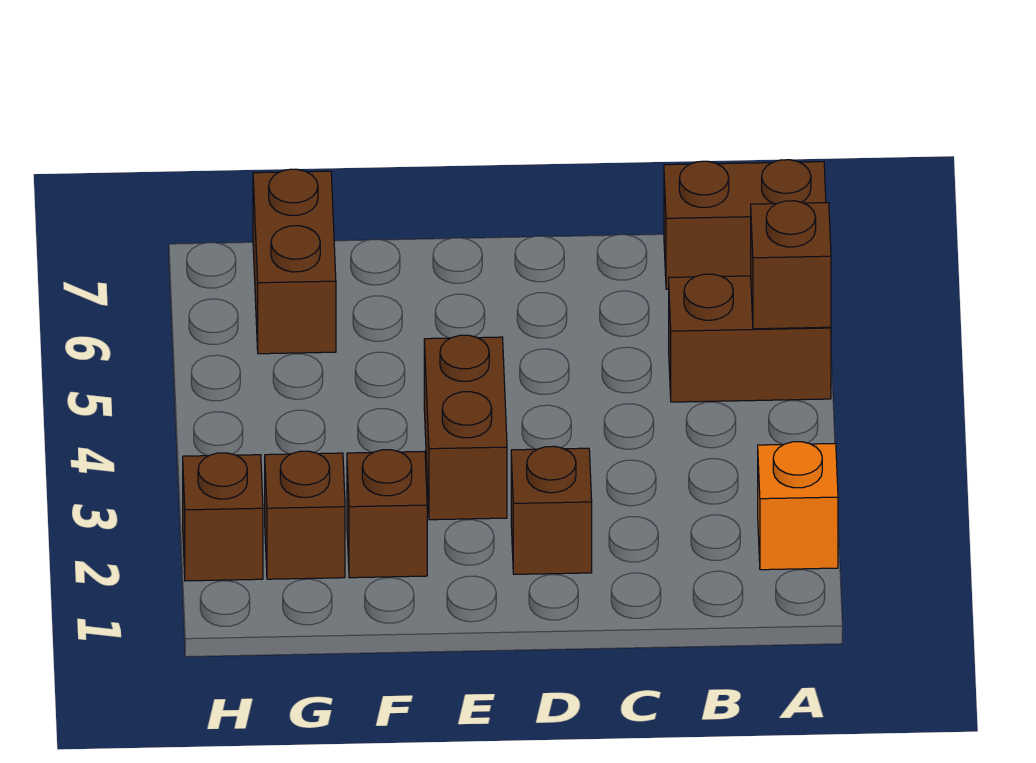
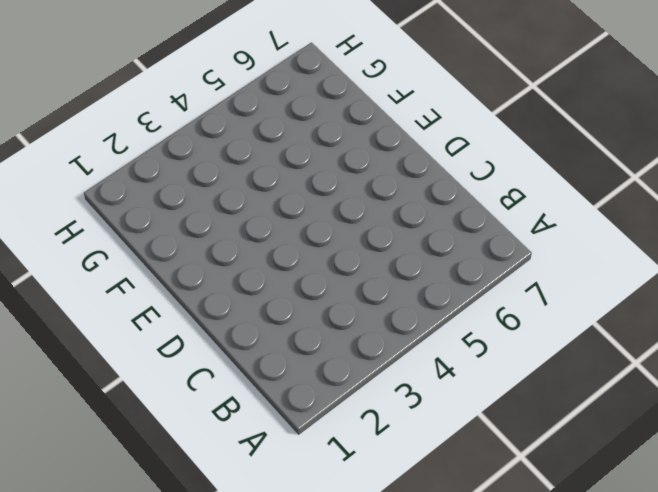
none -> orange 1x1 brick [758,442,838,570]
none -> brown 1x2 brick [669,274,831,402]

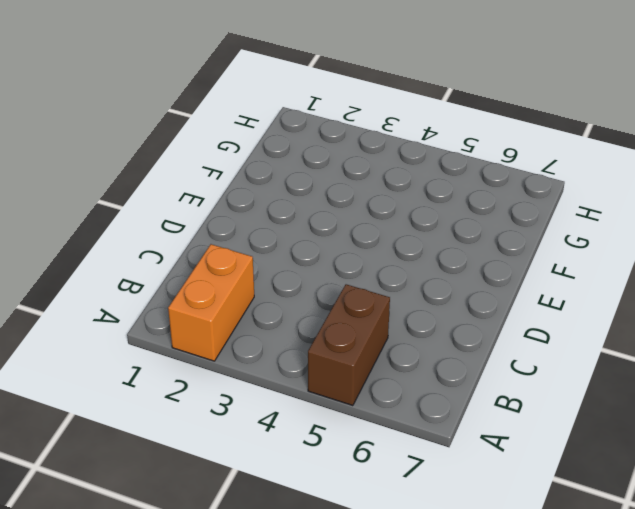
orange 1x2 brick [168,244,254,361] -> orange 1x1 brick [758,442,838,570]
none -> brown 1x2 brick [664,160,826,289]
none -> brown 1x1 brick [511,446,592,574]

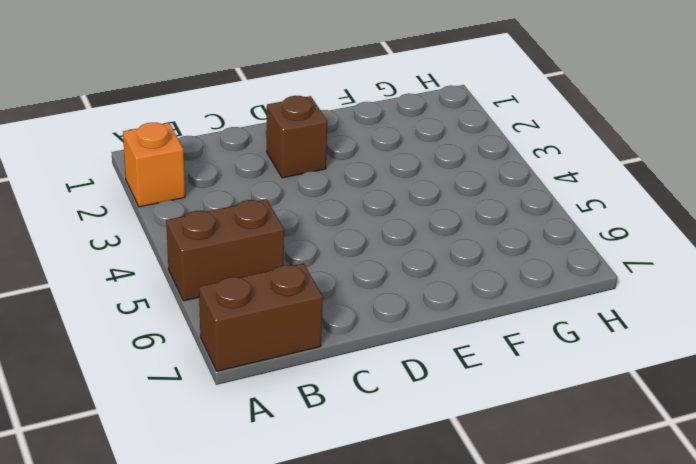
none -> brown 1x2 brick [424,335,507,520]
none -> brown 1x1 brick [347,450,427,578]

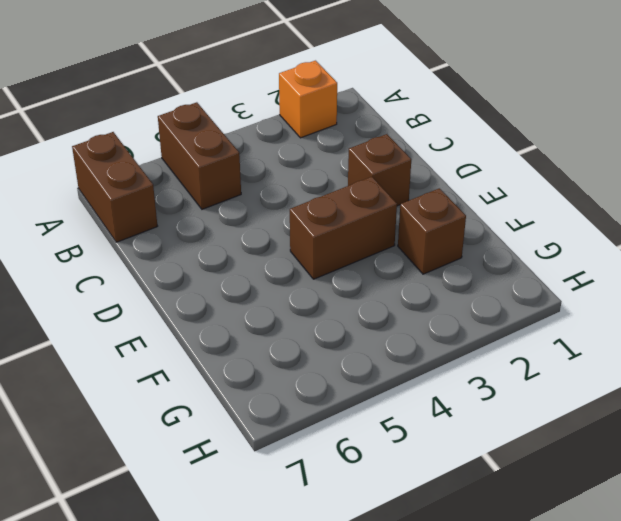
none -> brown 1x1 brick [265,451,345,579]
none -> brown 1x2 brick [253,169,336,354]

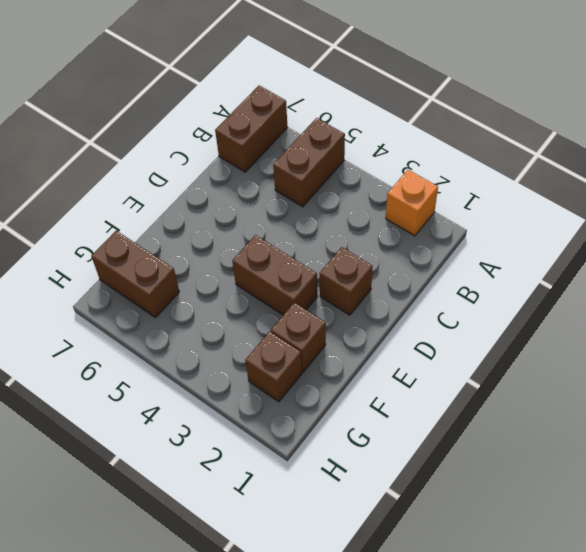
none -> brown 1x1 brick [183,453,263,581]
none -> brown 1x1 brick [751,201,831,329]

